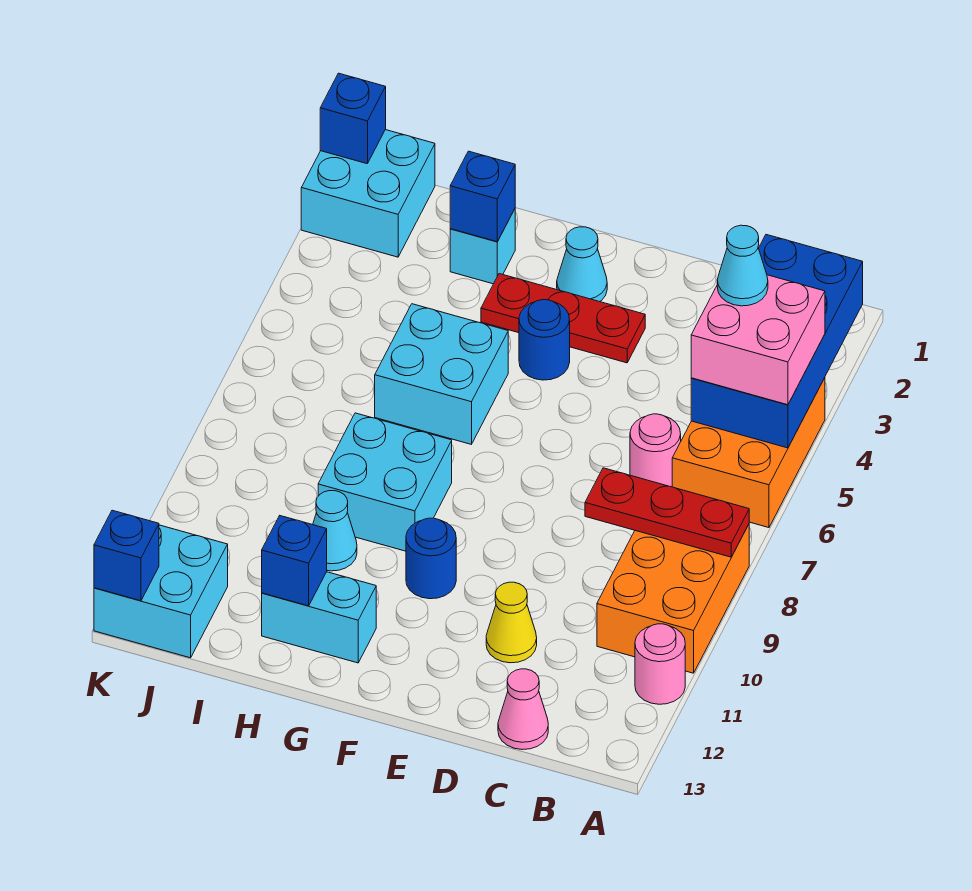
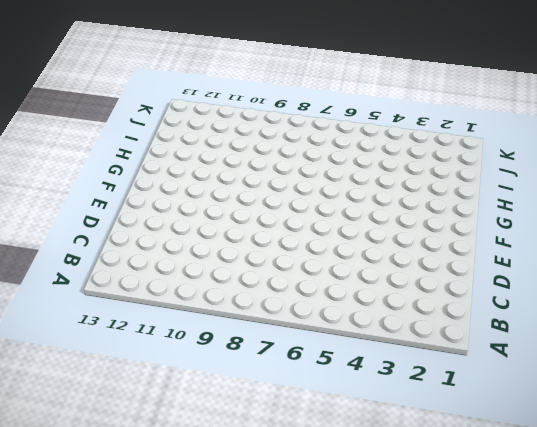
none -> orange 2x3 brick [672,378,825,528]
none -> orange 2x3 brick [597,525,749,673]
none -> pink 1x1 round brick [635,624,685,704]

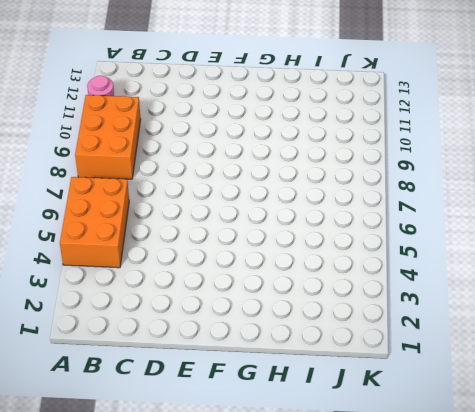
none -> pink 1x1 round brick [630,414,681,487]
none -> pink 1x1 cone [498,669,548,750]
none -> yellow 1x1 cone [486,582,537,663]

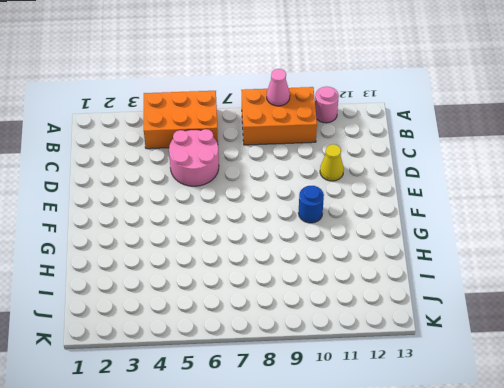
pink 1x1 cone [267,69,290,106] -> pink 1x1 cone moved to [498,669,548,750]
pink 2x2 round brick [169,129,219,186] -> pink 1x1 round brick [630,414,681,487]
none -> red 1x3 plate [481,274,645,363]
none -> cyan 1x1 cone [557,227,607,302]
none -> blue 1x1 round brick [519,300,570,380]

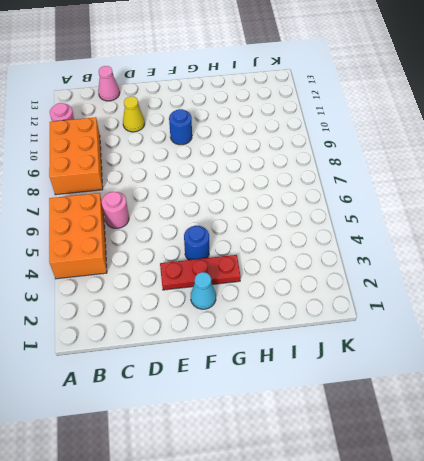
none -> cyan 2x2 brick [375,304,508,444]
none -> cyan 2x2 brick [318,413,452,551]
none -> cyan 1x2 brick [262,572,376,663]

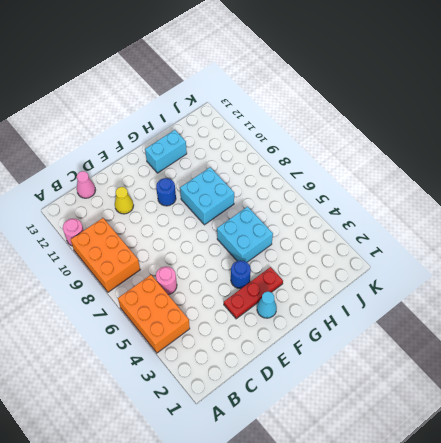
none -> cyan 1x1 brick [450,209,515,284]
none -> cyan 1x1 cone [313,491,357,571]
none -> cyan 2x2 brick [301,130,435,257]

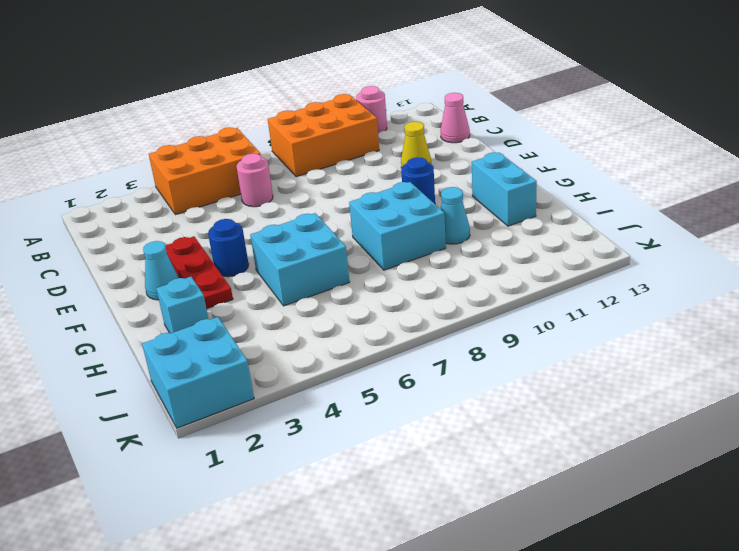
none -> cyan 2x2 brick [94,525,228,658]
none -> blue 2x4 brick [691,235,863,448]
none -> red 1x3 plate [585,468,749,557]

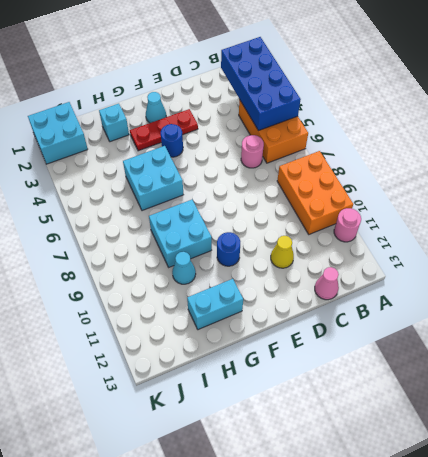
none -> cyan 2x2 brick [94,525,228,658]
none -> red 1x3 plate [585,468,749,557]
none -> blue 1x1 brick [450,151,515,242]

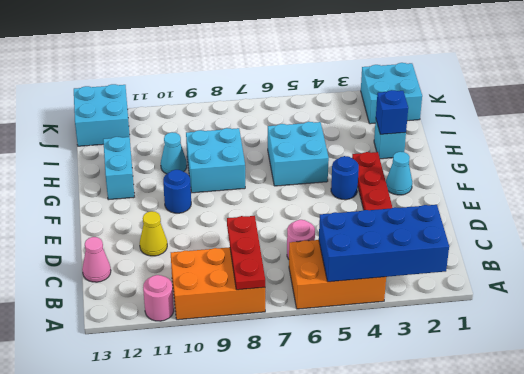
none -> blue 1x1 brick [262,516,327,606]
none -> blue 1x1 brick [320,73,386,164]
none -> blue 1x1 brick [94,510,159,601]

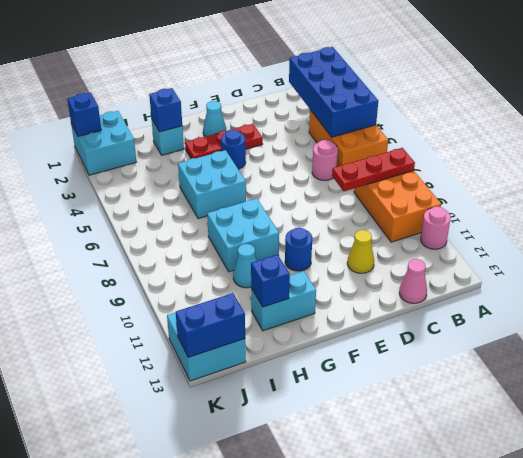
blue 1x2 brick [176,293,245,357] -> blue 1x1 brick [94,510,159,601]
none -> pink 2x2 brick [691,275,825,405]
none -> cyan 1x1 cone [717,225,768,306]

